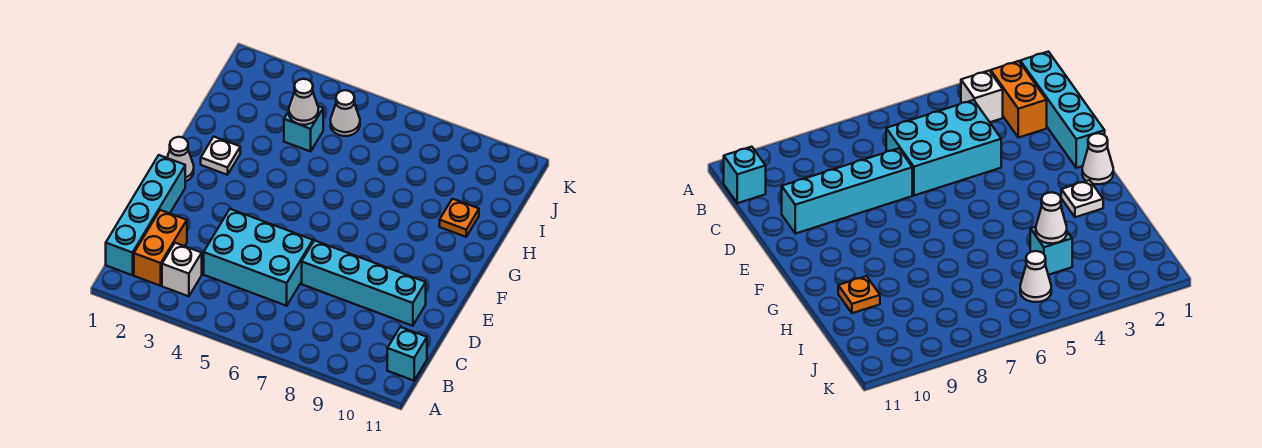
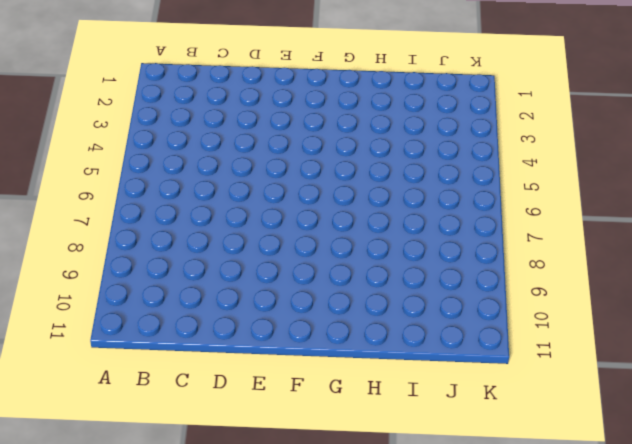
none -> cyan 1x4 brick [106,155,185,275]
none -> orange 1x2 brick [134,210,187,286]
none -> white 1x1 brick [162,243,202,296]

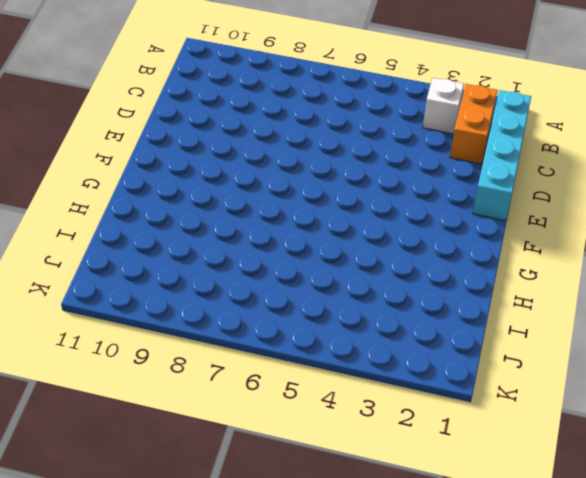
none -> cyan 1x1 brick [387,327,427,381]
none -> cyan 2x3 brick [204,209,313,306]
none -> cyan 1x4 brick [302,241,426,326]

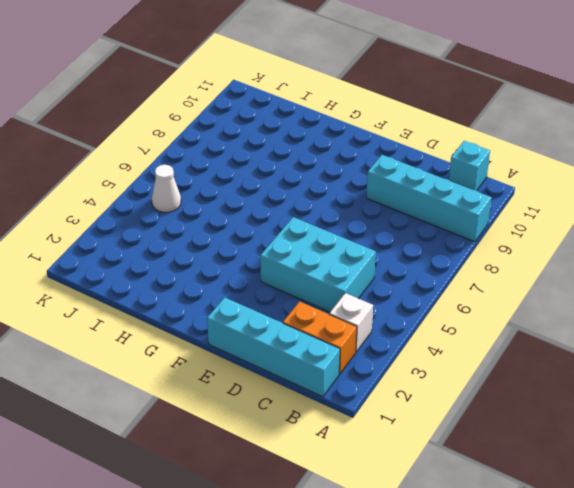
cyan 1x4 brick [366,155,491,242] -> cyan 1x4 brick turned to [302,241,426,326]
cyan 2x3 brick [260,217,376,312] -> cyan 2x3 brick turned to [204,209,313,306]
none -> white 1x1 cone [167,137,194,182]
none -> white 1x1 plate [201,137,240,175]
none -> orange 1x1 plate [440,199,479,237]

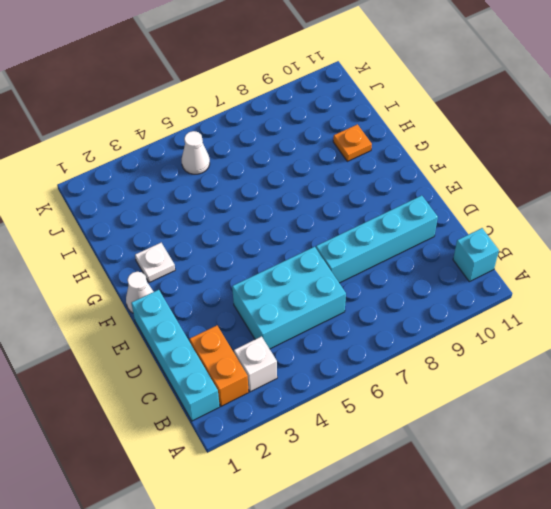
none -> cyan 1x1 brick [284,106,323,152]
none -> white 1x1 cone [289,79,318,125]

